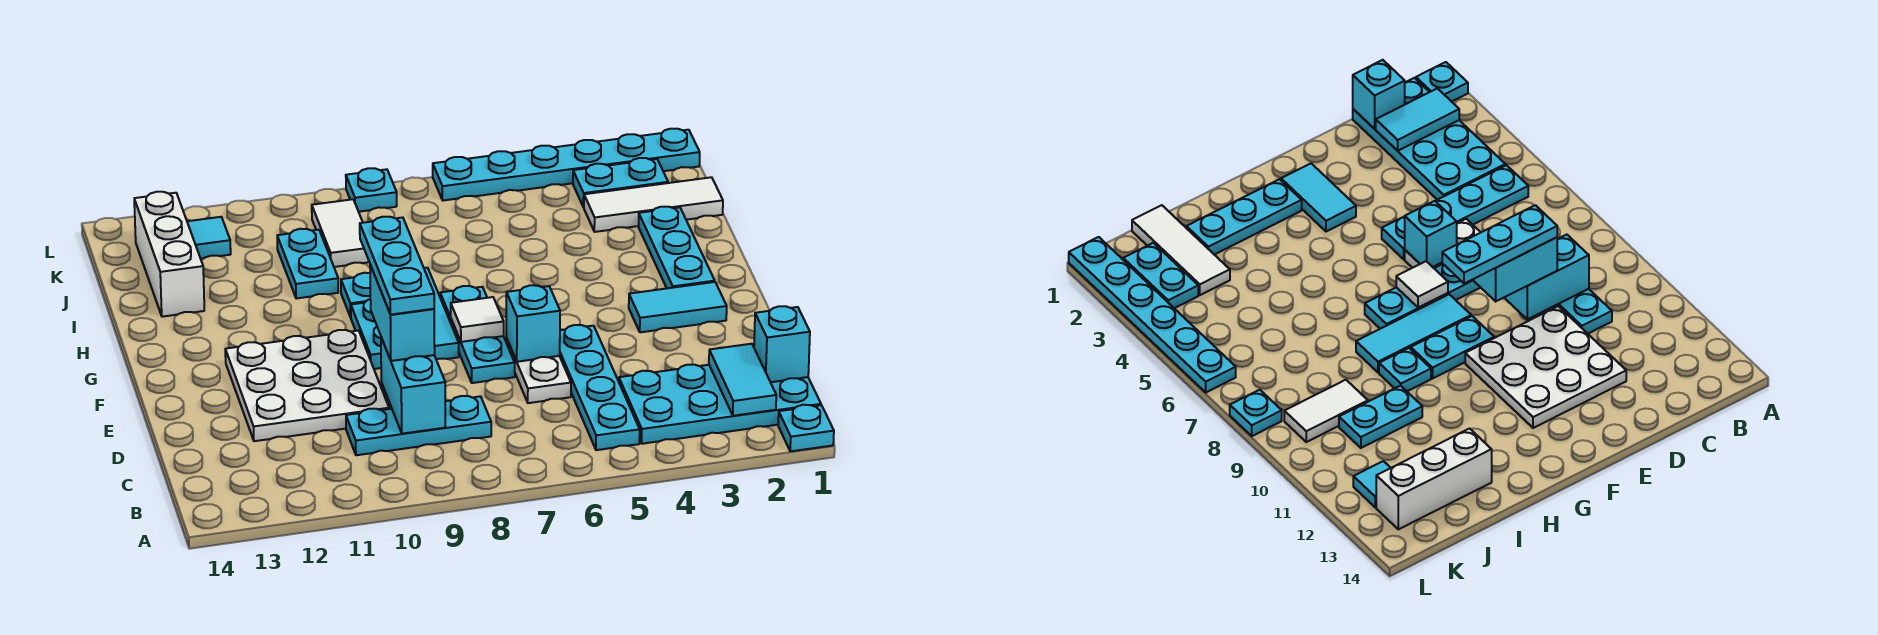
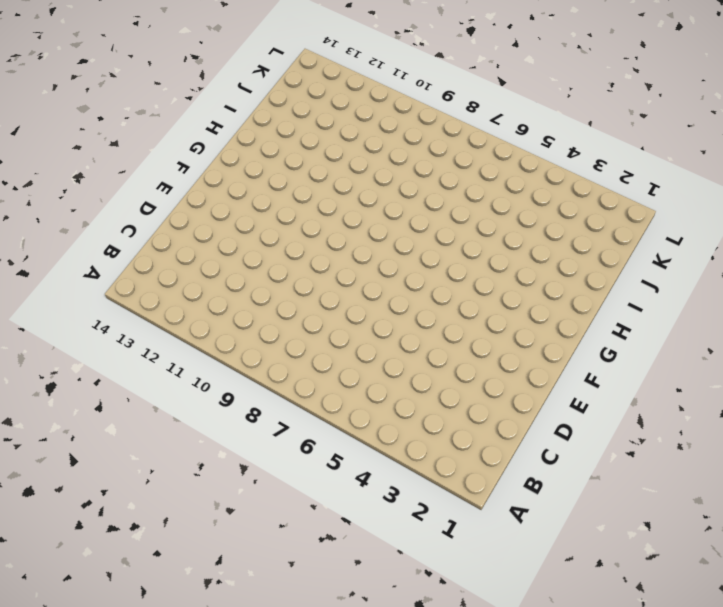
none -> cyan 1x1 plate [778,405,834,451]
none -> cyan 2x4 plate [619,365,821,444]
none -> cyan 1x4 plate [560,325,640,450]

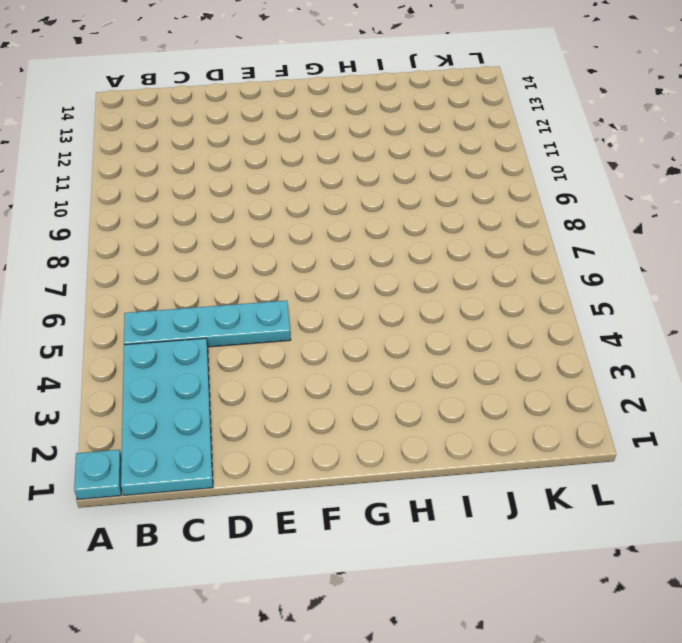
none -> cyan 1x3 plate [346,396,491,455]
none -> white 1x2 plate [506,338,571,403]
none -> white 3x3 plate [225,330,389,441]

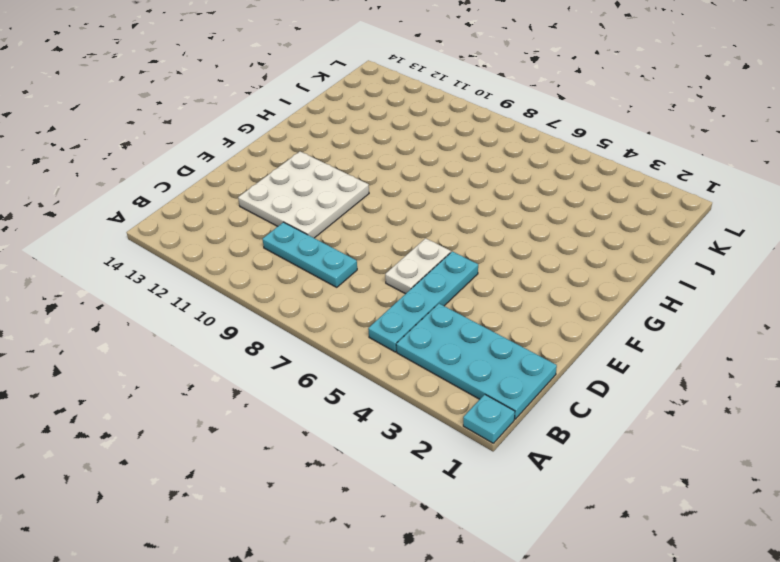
none -> cyan 1x3 plate [440,286,515,383]
none -> cyan 1x2 tile [629,282,727,332]
none -> cyan 1x3 tile [424,268,459,360]

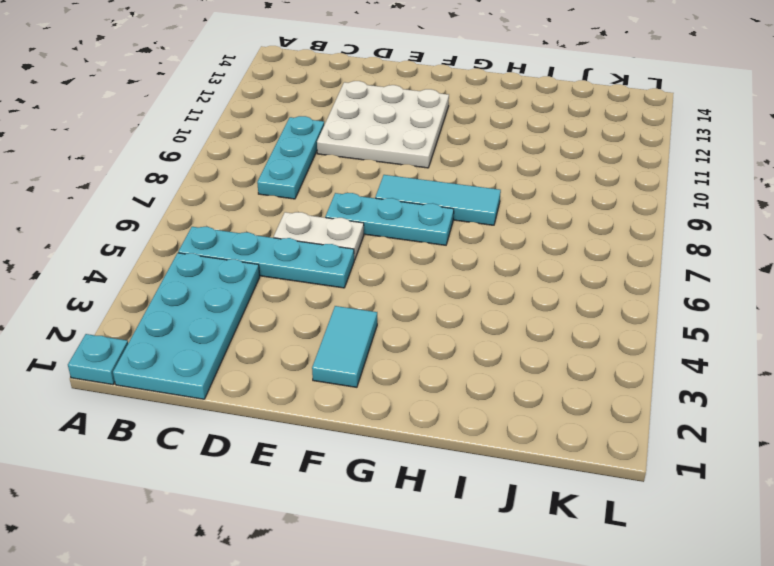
none -> cyan 1x2 plate [351,299,381,369]
none -> cyan 1x3 plate [639,207,715,288]
none -> cyan 1x1 plate [341,273,370,317]

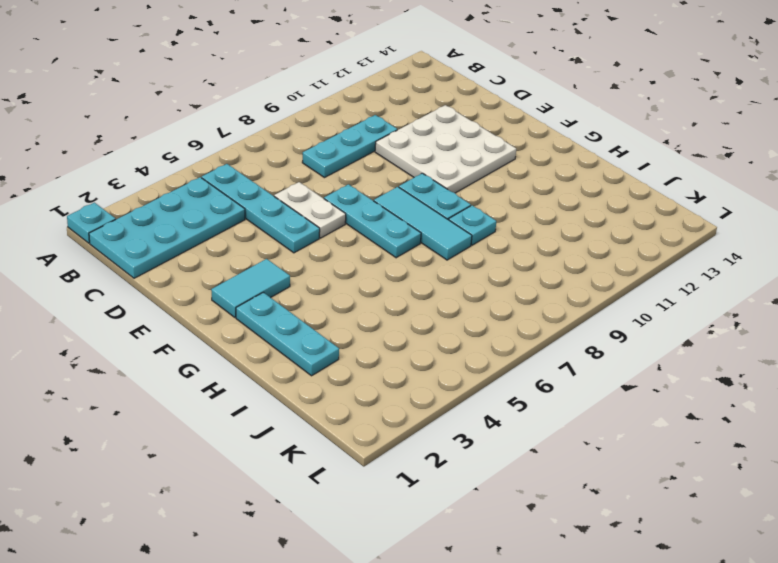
none -> cyan 1x2 plate [277,229,338,299]
none -> white 1x3 brick [134,192,204,317]
none -> white 1x3 tile [584,177,723,232]

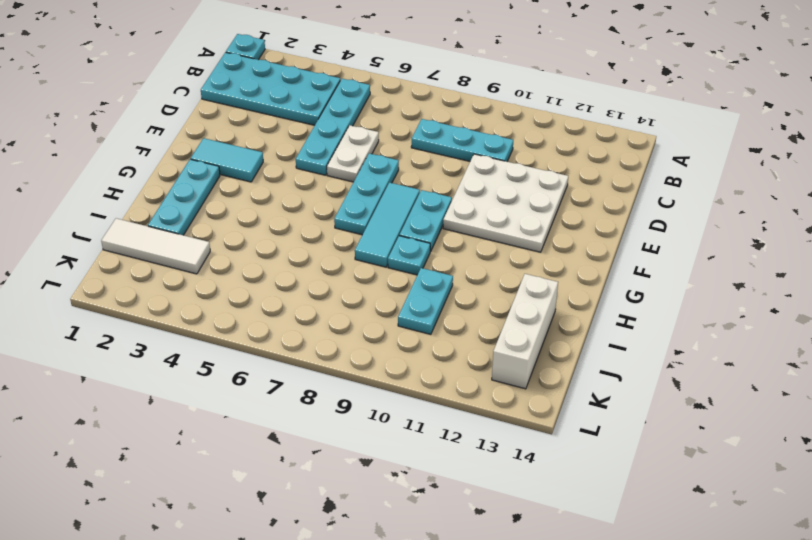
none -> white 1x2 tile [312,199,369,267]
none -> cyan 1x2 plate [573,158,668,207]
none -> cyan 1x1 tile [187,217,231,259]

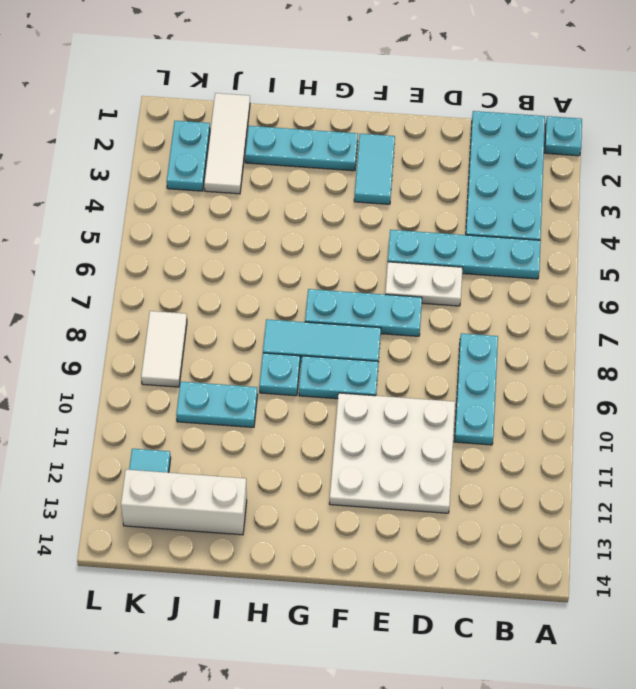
white 1x2 tile [141,311,187,387] -> white 1x2 tile turned to [312,199,369,267]
none -> cyan 1x6 plate [433,129,700,200]
none -> cyan 1x1 plate [346,168,397,212]
none -> cyan 1x2 tile [709,344,776,416]

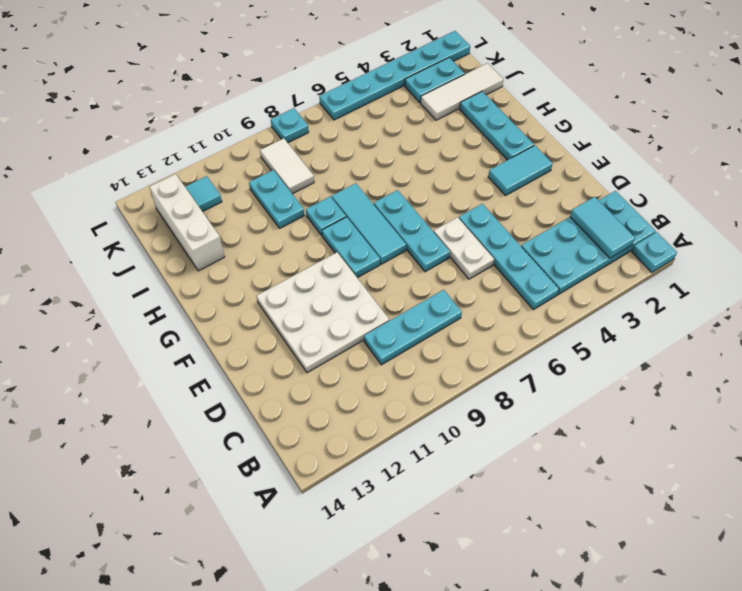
none -> cyan 1x1 brick [754,306,810,382]
none -> cyan 1x2 brick [381,338,445,434]
none -> cyan 1x1 brick [506,285,560,362]

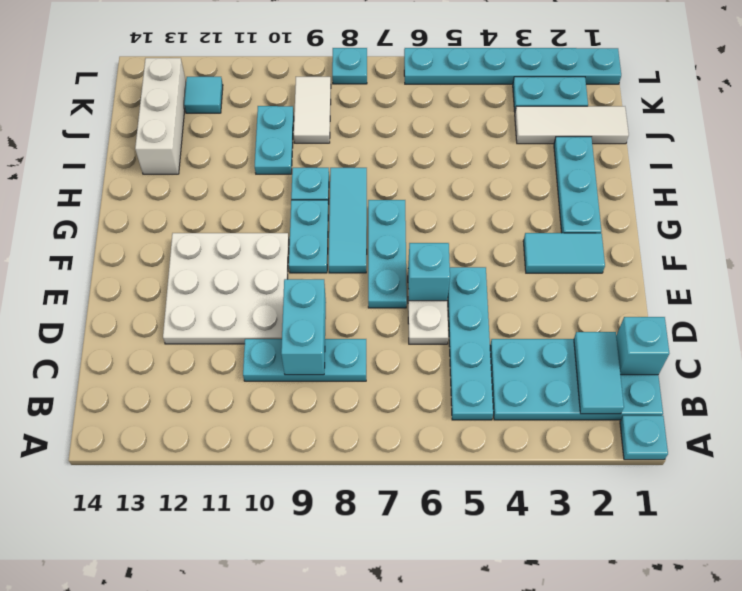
none -> white 1x1 tile [451,297,504,342]
none -> cyan 1x2 brick [370,265,435,361]
none -> cyan 1x3 plate [360,217,434,315]

